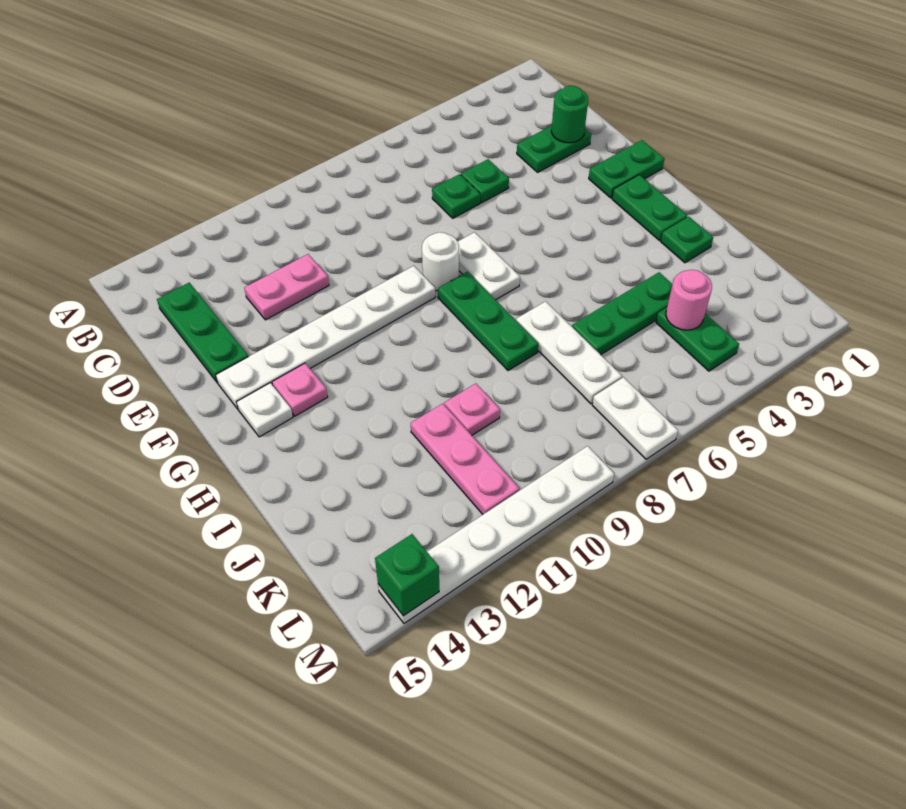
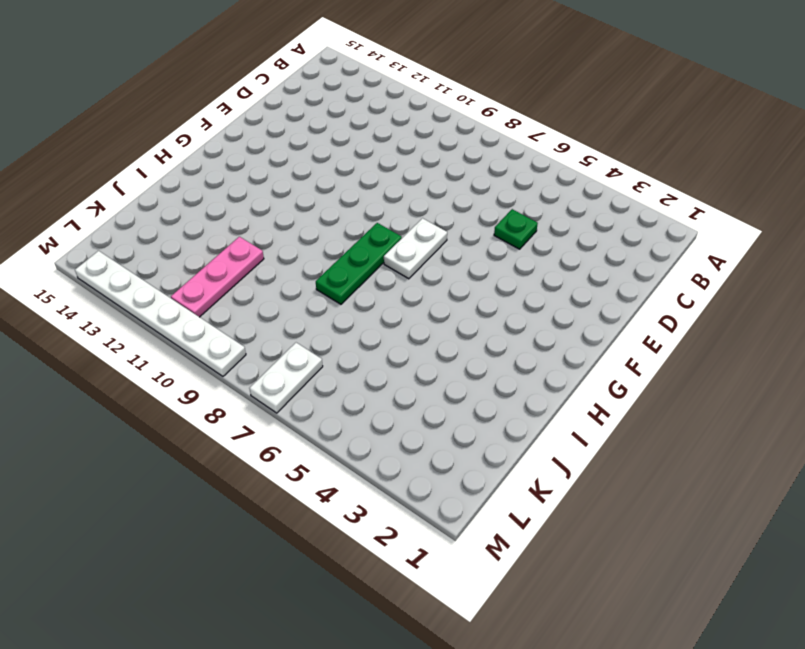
none -> green 1x3 plate [157,283,248,383]
none -> green 1x2 plate [517,126,591,172]
none -> green 1x1 plate [432,174,480,218]

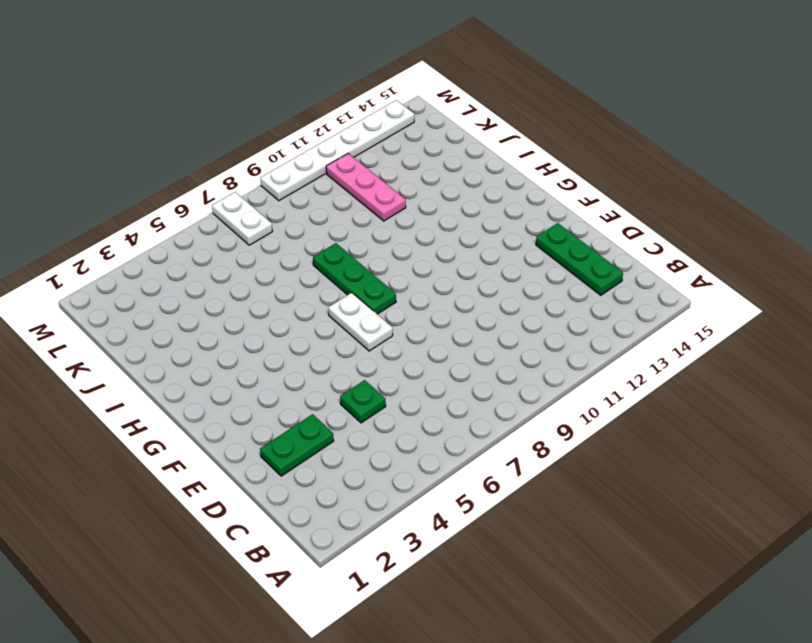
none -> green 1x1 plate [432,174,480,218]
none -> pink 1x2 plate [244,254,329,320]
none -> green 1x2 plate [589,140,664,198]

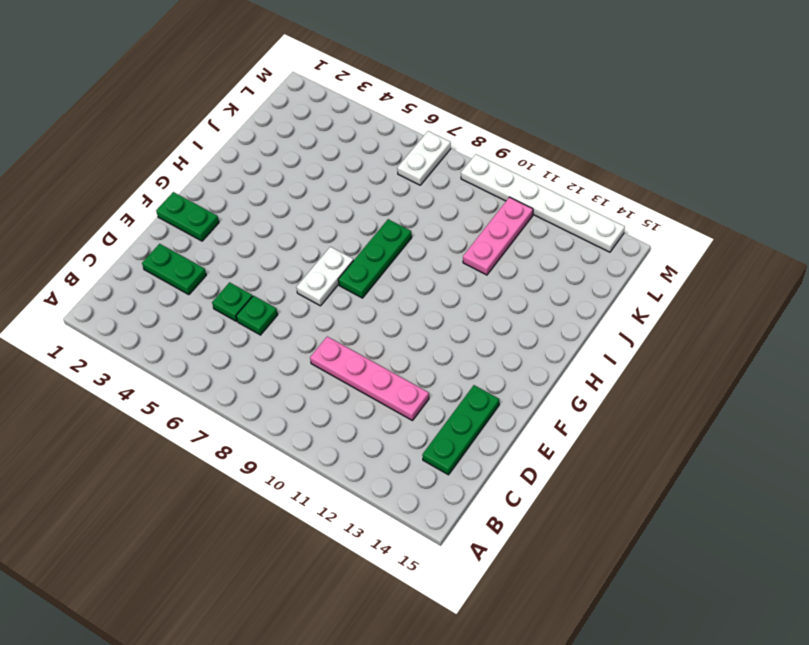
pink 1x4 plate [310,337,429,420] -> pink 1x2 plate [244,254,329,320]
none -> white 1x1 round brick [422,232,459,291]
none -> white 1x6 plate [216,266,435,409]
none -> green 1x2 plate [612,175,687,241]

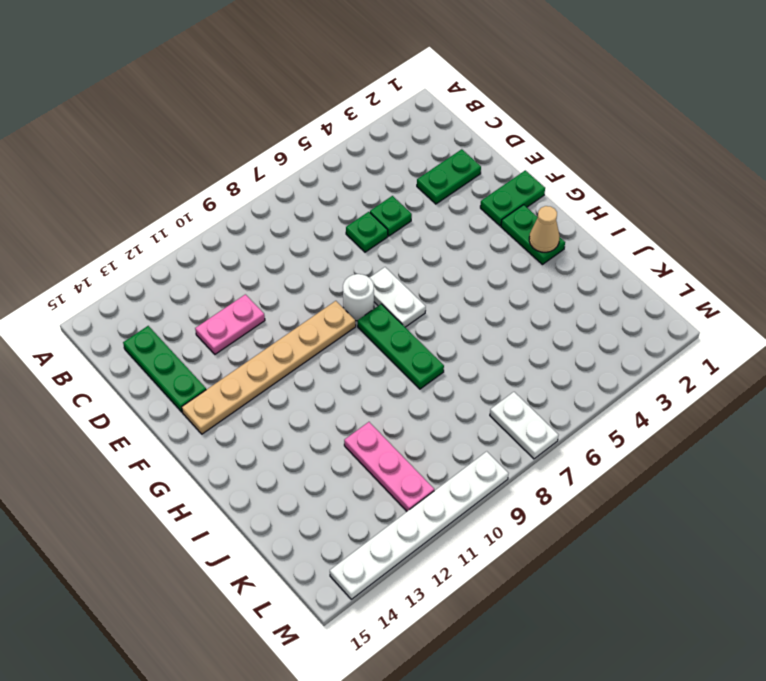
tan 1x6 plate [182,301,356,434] -> white 1x6 plate [216,266,435,409]
tan 1x1 cone [529,206,560,252] -> none
none -> pink 1x1 plate [272,363,328,416]
none -> white 1x1 plate [237,383,293,437]
none -> green 1x1 plate [661,217,713,263]

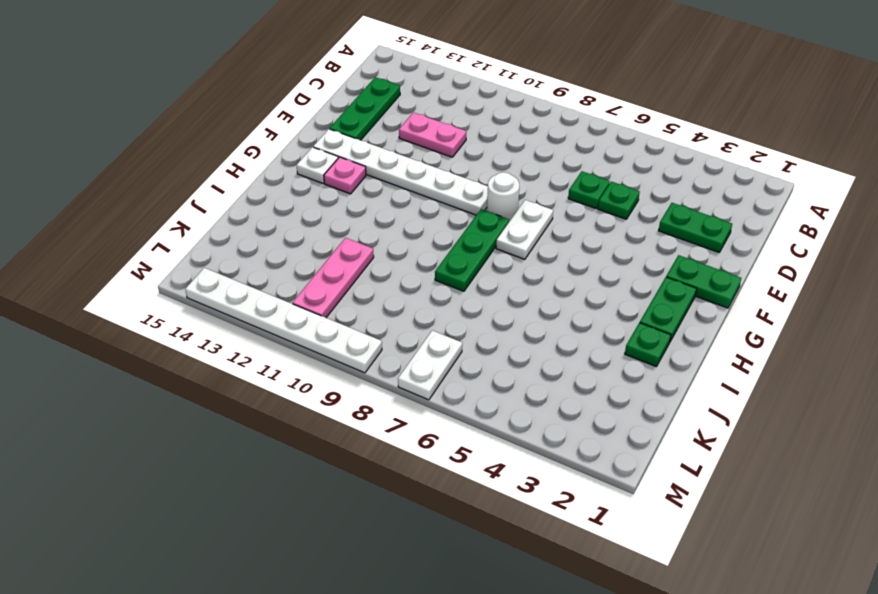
none -> white 1x3 plate [516,301,622,404]
none -> green 1x3 plate [572,272,672,355]
none -> pink 1x1 plate [444,384,500,435]

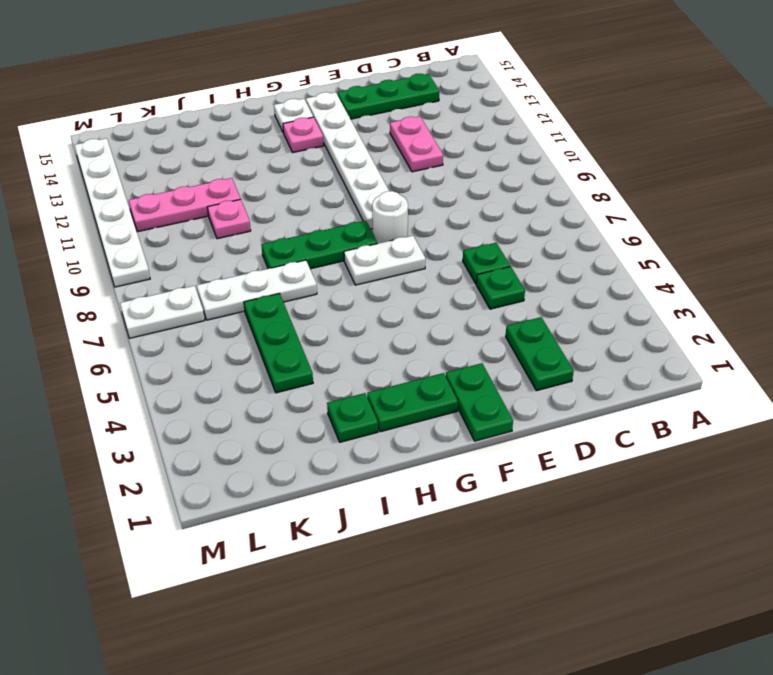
none -> green 1x2 plate [656,307,739,371]
none -> green 1x1 round brick [551,86,588,143]
none -> pink 1x1 round brick [666,270,712,330]

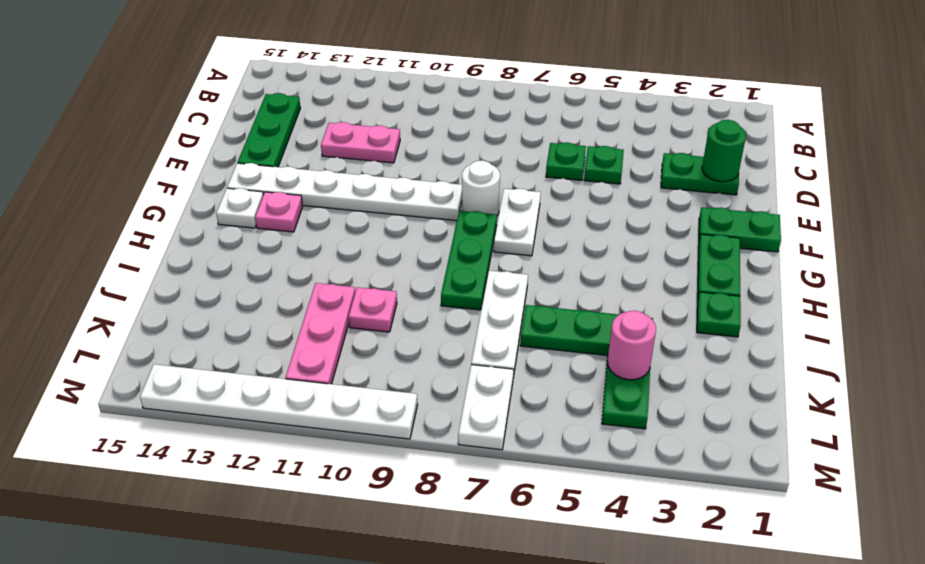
none -> green 1x1 brick [375,534,439,616]

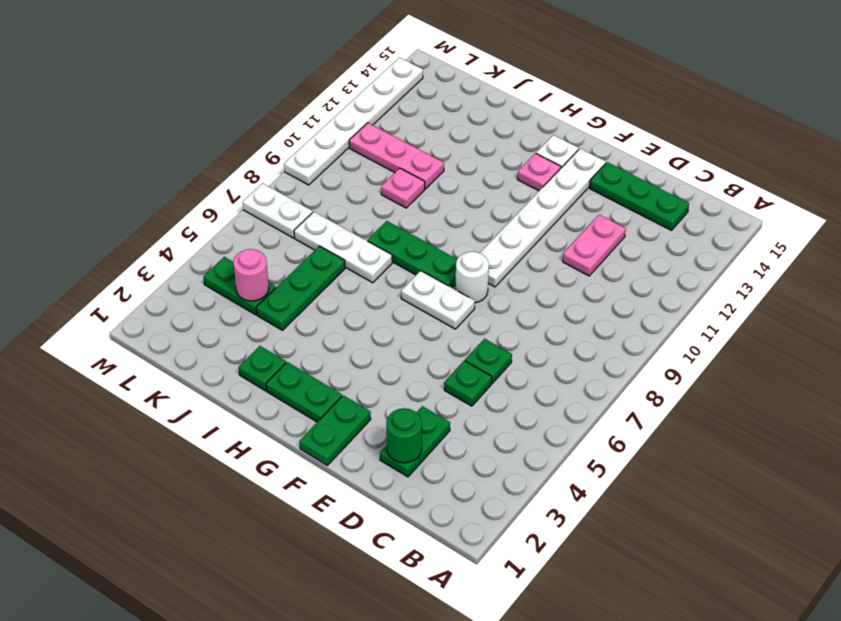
none -> green 1x1 brick [375,534,439,616]

